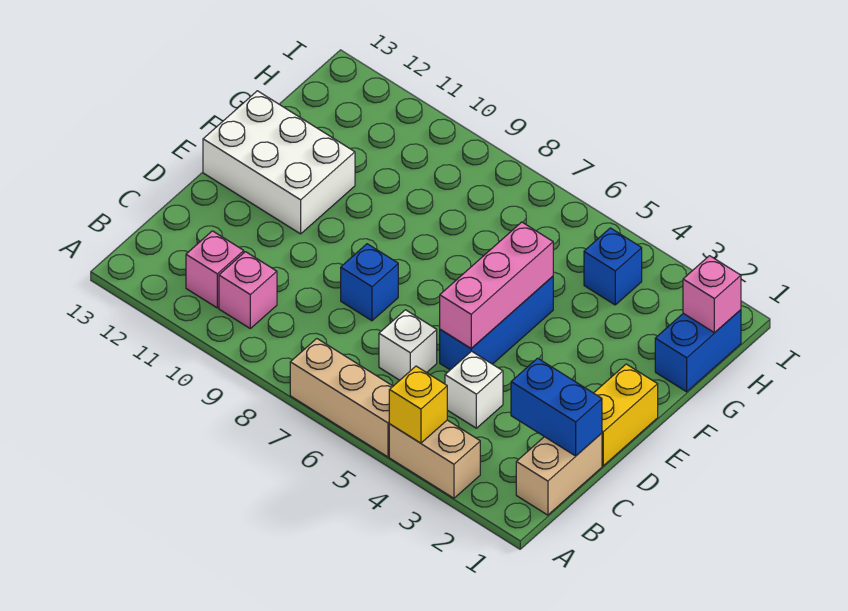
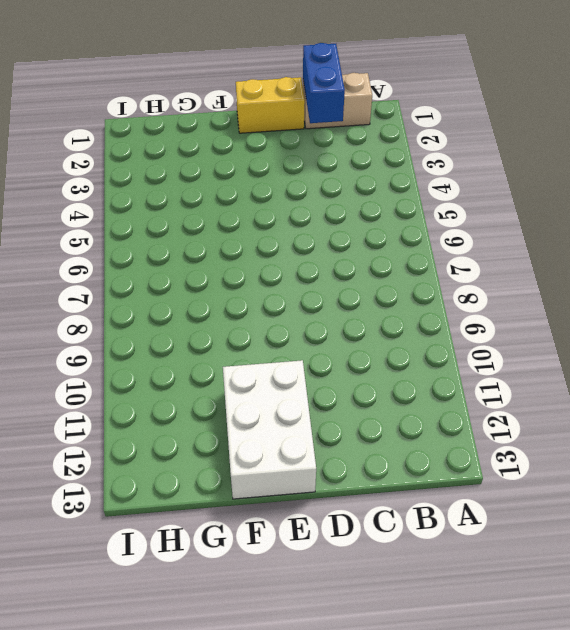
none -> tan 1x2 brick [389,420,480,498]
none -> tan 1x3 brick [290,339,393,457]
none -> pink 1x1 brick [219,252,277,328]

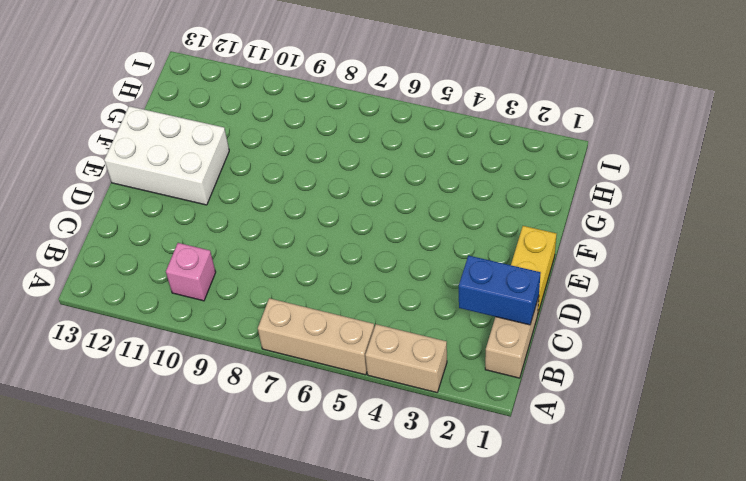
none -> pink 1x1 brick [186,231,244,308]
none -> white 1x1 brick [445,351,503,428]
none -> white 1x1 brick [379,310,437,380]

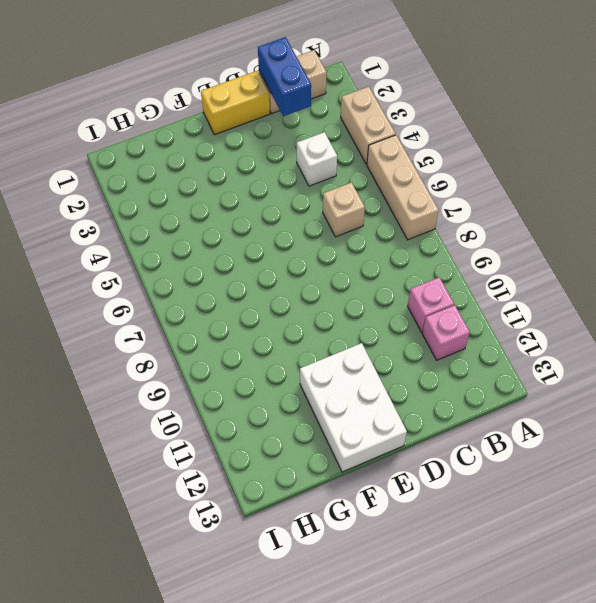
tan 1x1 brick [323,183,365,237] -> white 1x1 brick [379,310,437,380]
none -> blue 1x3 brick [440,276,553,370]
none -> blue 1x1 brick [341,244,398,321]
none -> blue 1x2 brick [655,310,741,392]

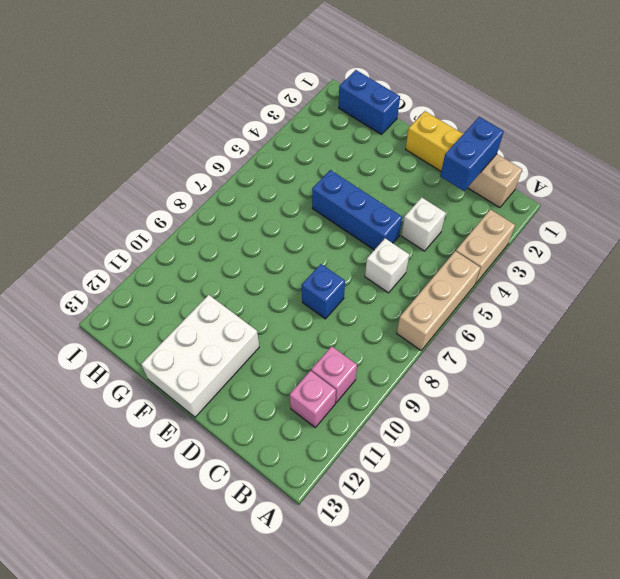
none -> blue 1x1 brick [584,228,642,305]
none -> yellow 1x1 brick [389,366,447,443]
none -> pink 1x3 brick [440,222,553,348]

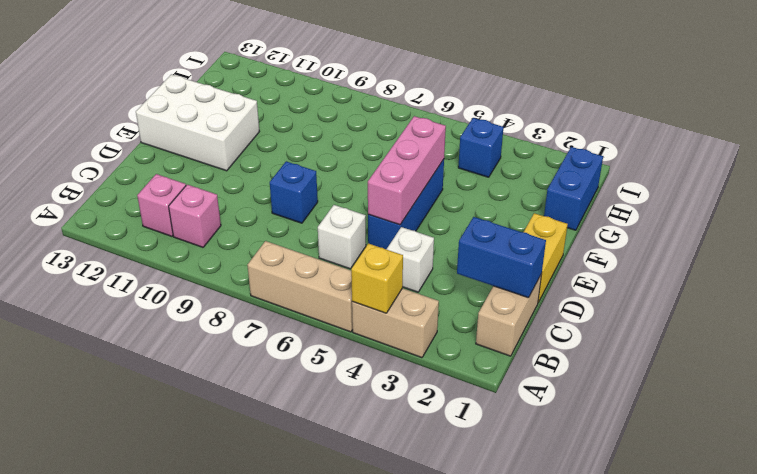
none -> pink 1x1 brick [683,256,741,333]

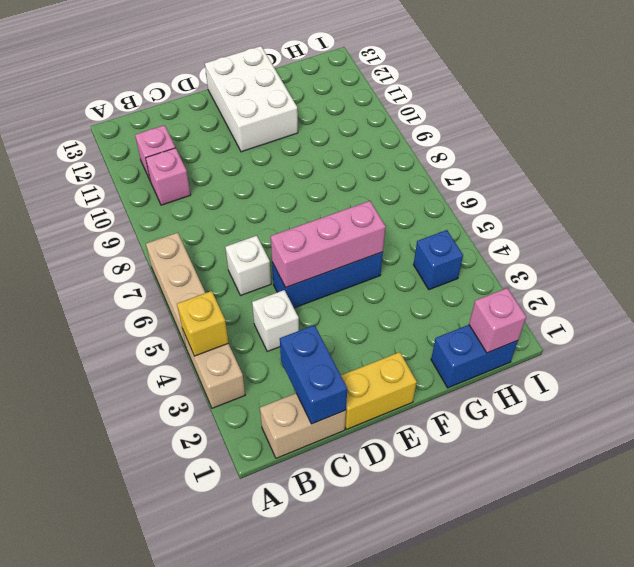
none -> blue 1x1 brick [341,244,398,321]

